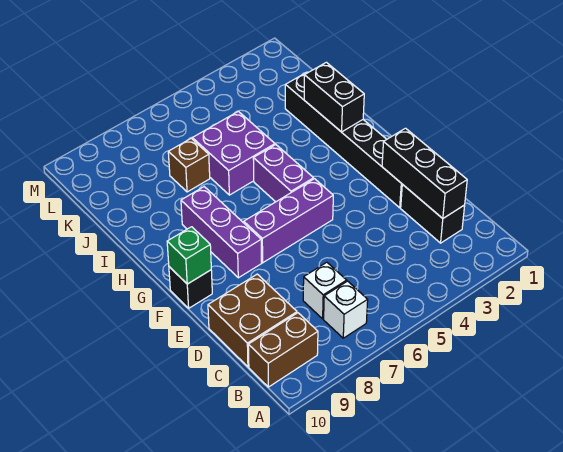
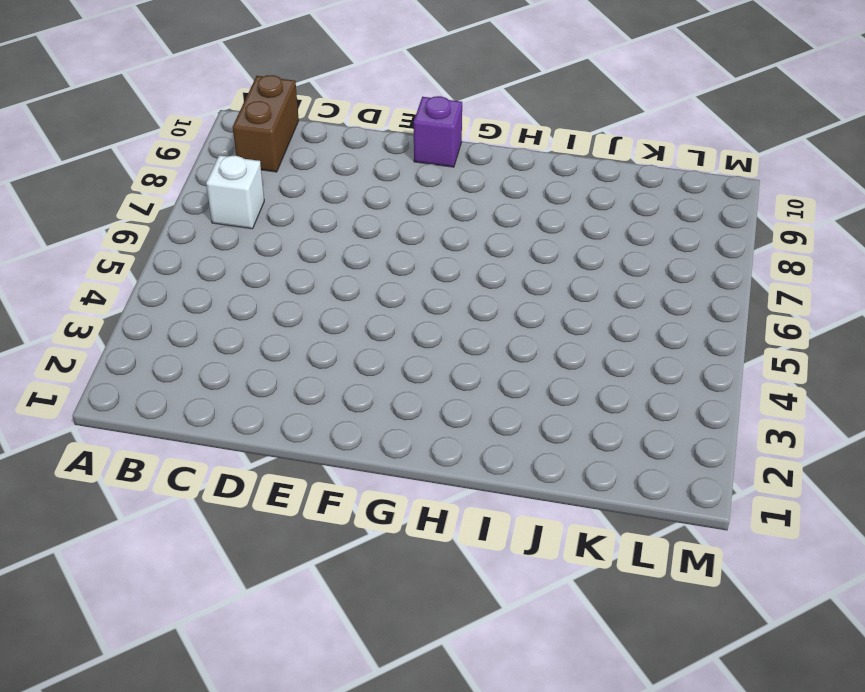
purple 1x1 brick [414,96,462,167] -> black 1x1 brick [169,267,212,308]
none -> black 1x2 brick [401,184,465,243]
none -> white 1x1 brick [303,262,347,319]
none -> brown 2x2 brick [208,274,297,367]

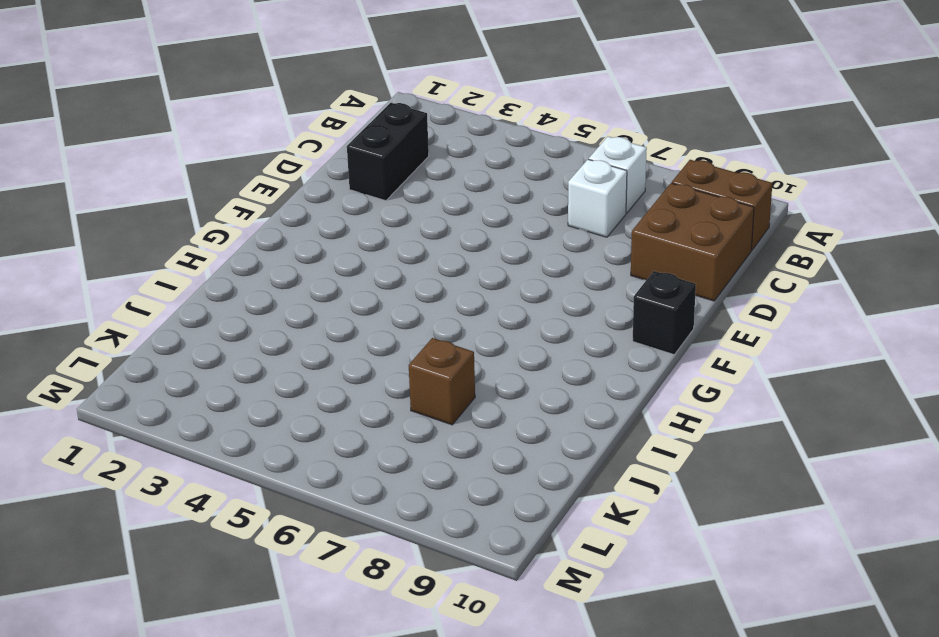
none -> black 1x6 brick [285,72,402,208]
none -> purple 1x3 brick [244,179,333,263]
none -> purple 1x3 brick [181,187,262,278]

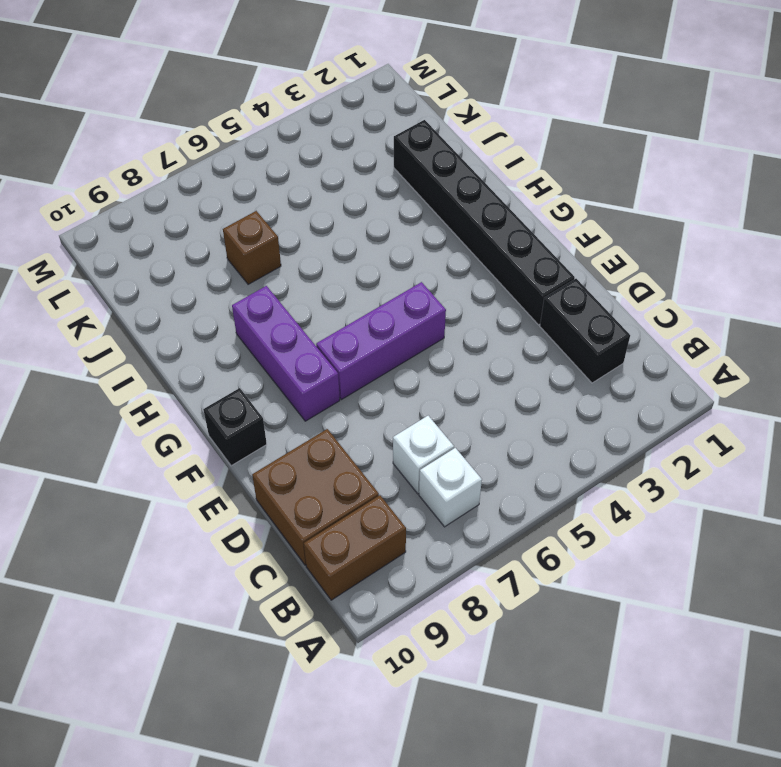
none -> purple 1x2 brick [253,145,314,202]
none -> purple 2x2 brick [192,111,275,195]
none -> black 1x3 brick [382,128,467,218]

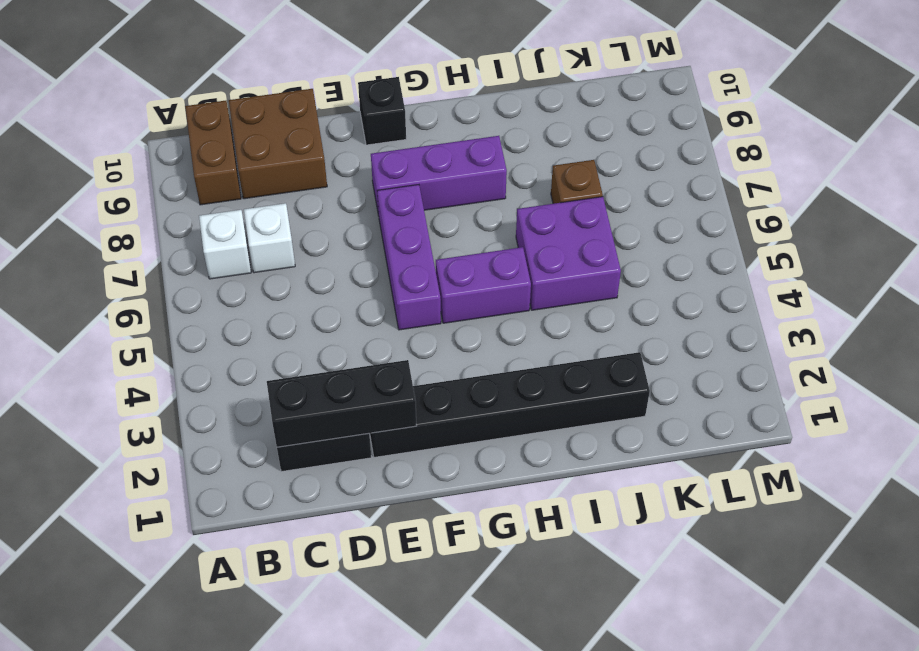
none -> green 1x1 brick [167,227,211,284]
none -> black 1x2 brick [304,62,364,132]

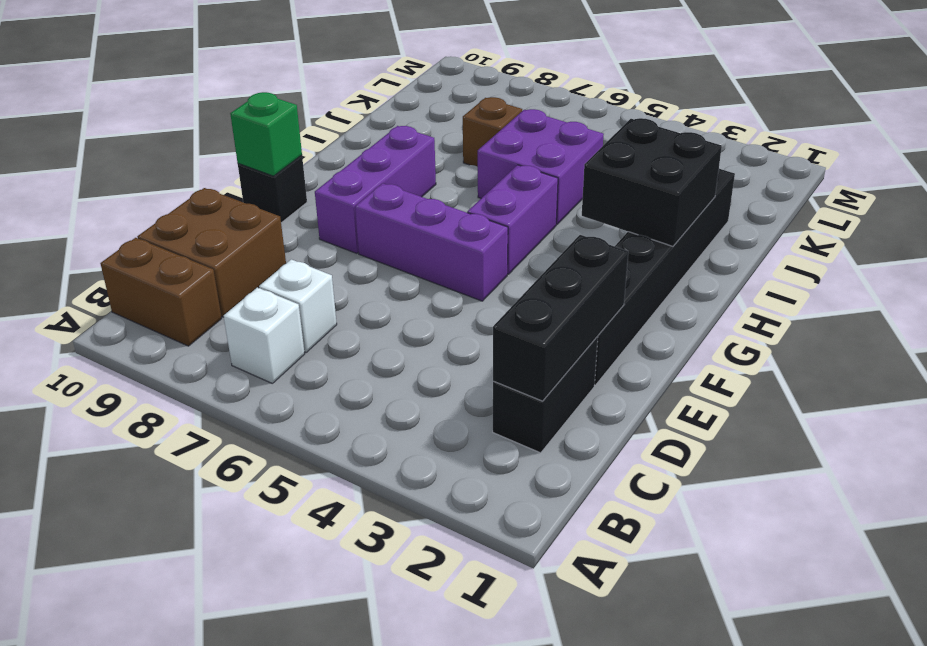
black 2x2 brick [582,118,722,246] -> black 1x2 brick [304,62,364,132]

